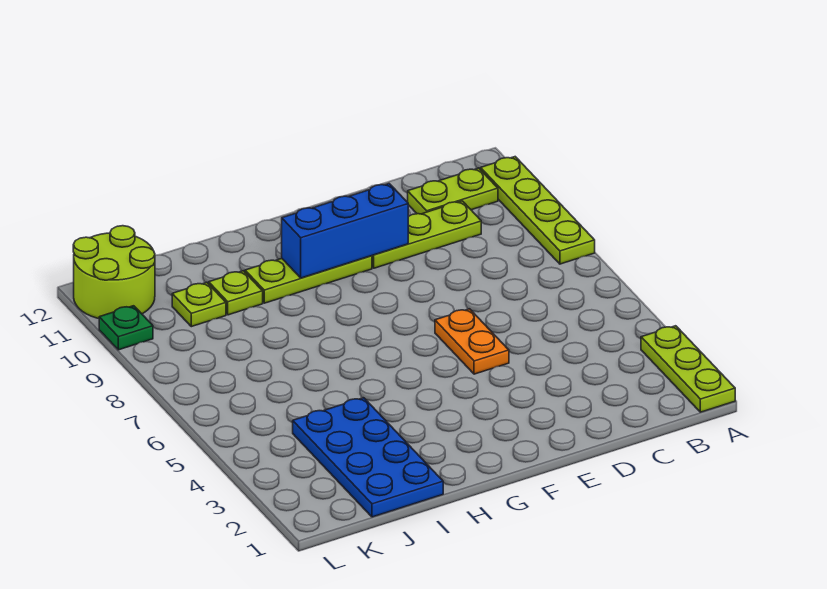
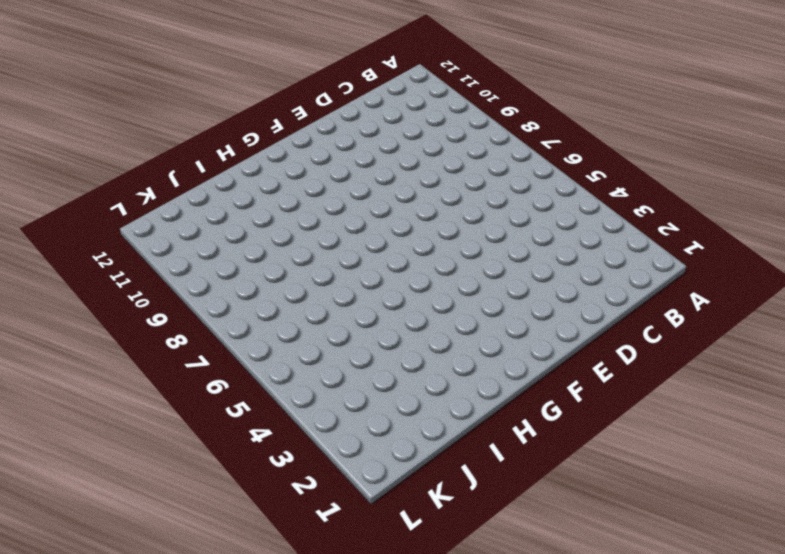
none -> lime 1x3 plate [641,326,735,412]
none -> lime 1x4 plate [481,157,595,264]
none -> lime 1x2 plate [408,168,498,214]

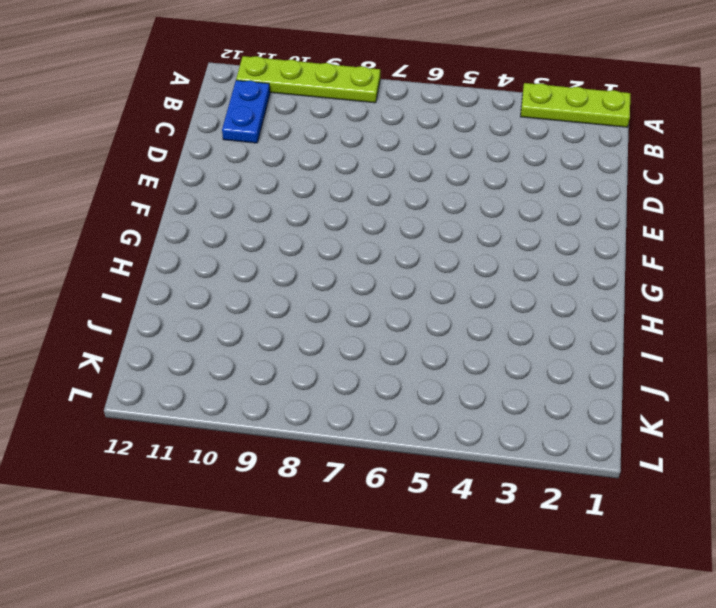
blue 1x2 plate [222,80,270,143] -> lime 1x2 plate [408,168,498,214]
none -> lime 1x3 plate [372,201,481,268]
none -> orange 1x2 plate [435,309,509,374]
none -> lime 1x3 plate [245,256,372,303]

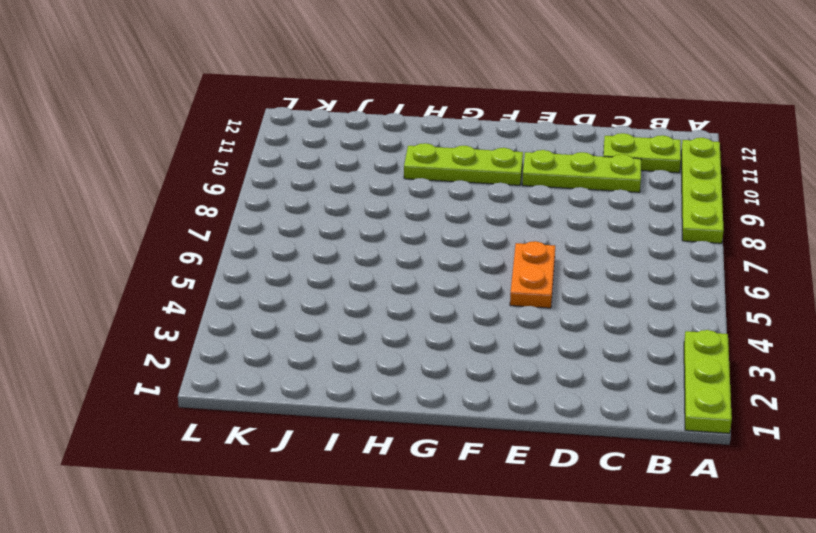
none -> blue 2x4 plate [293,398,443,517]
none -> lime 1x1 plate [209,271,263,315]
none -> lime 1x1 plate [172,282,226,327]

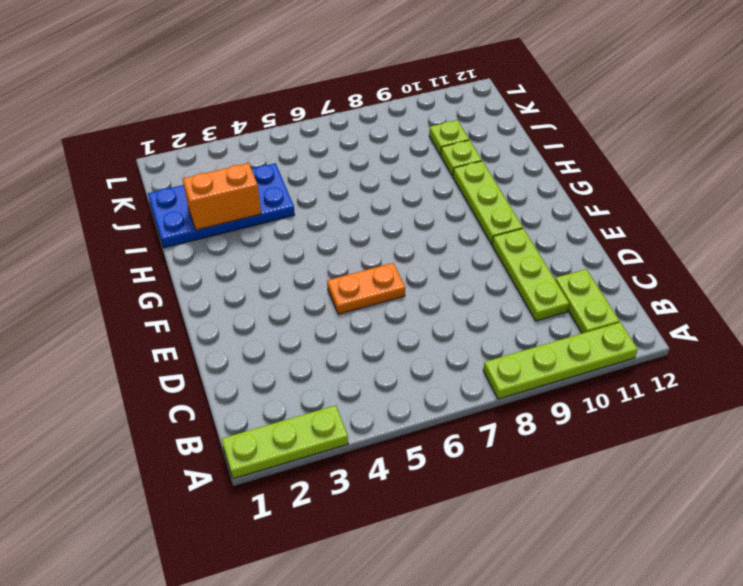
orange 1x2 brick [183,163,261,230] -> none
none -> lime 2x2 round brick [73,226,155,318]
none -> green 1x1 plate [99,306,153,350]
none -> blue 1x3 brick [282,184,408,278]

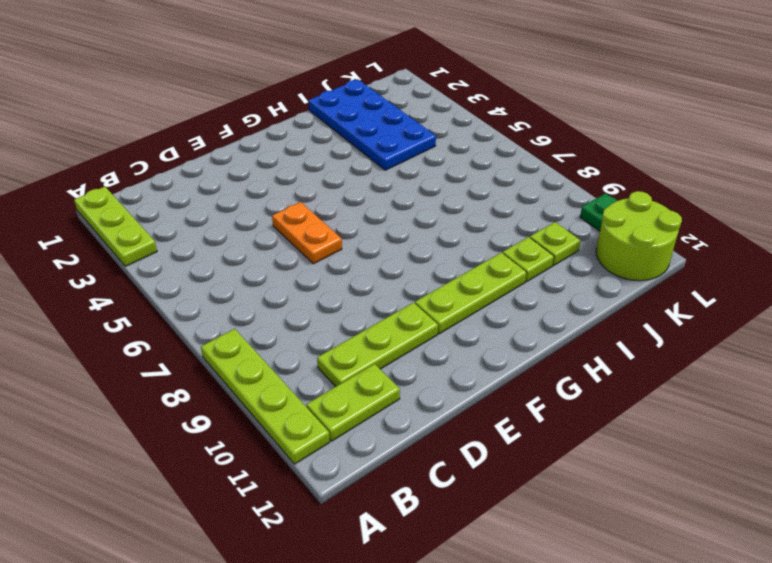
none -> blue 1x3 brick [282,184,408,278]

